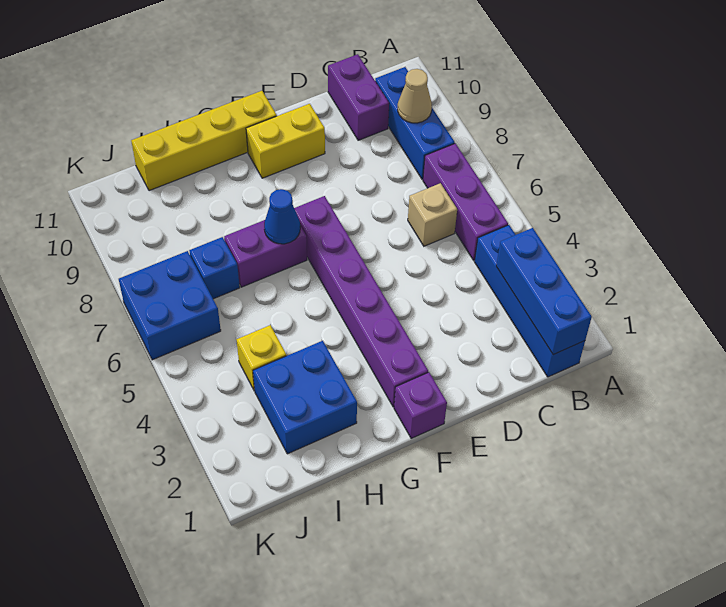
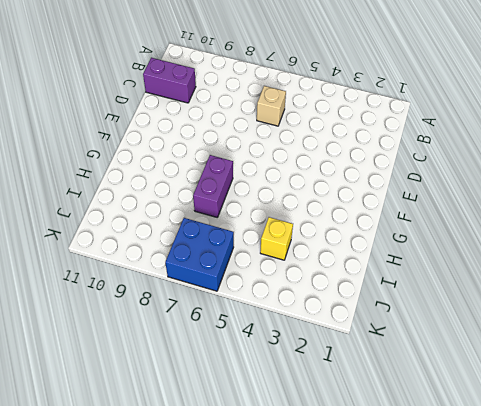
none -> blue 1x4 brick [475,225,585,377]
none -> purple 1x3 brick [423,143,508,260]
none -> blue 1x3 brick [375,67,455,179]

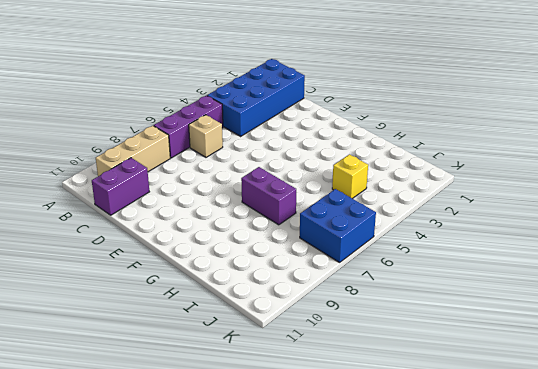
blue 2x4 brick [207,59,305,136] -> blue 1x4 brick [475,225,585,377]
tan 1x3 brick [96,126,170,176] -> blue 1x3 brick [375,67,455,179]
none -> yellow 1x2 brick [246,104,325,178]
none -> purple 1x1 brick [394,372,447,438]
none -> purple 1x6 brick [294,196,428,407]

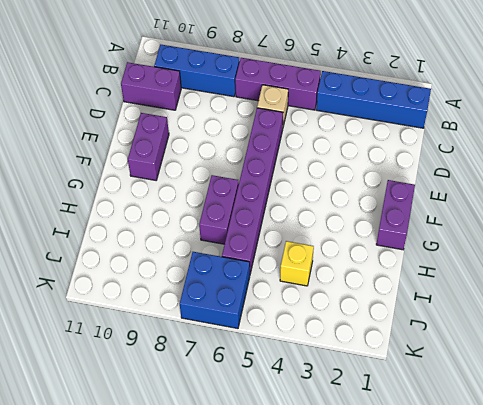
purple 1x6 brick [222,108,283,274] -> purple 1x6 brick turned to [294,196,428,407]
purple 1x2 brick [128,113,169,180] -> yellow 1x2 brick [246,104,325,178]
purple 1x2 brick [376,180,415,250] -> purple 1x1 brick [394,372,447,438]
none -> yellow 1x4 brick [131,91,277,191]
none -> blue 2x2 brick [253,341,357,454]
none -> blue 1x1 brick [189,237,240,299]

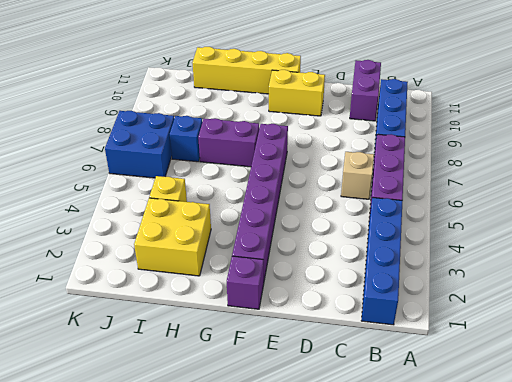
yellow 2x2 brick [134,198,211,276] -> blue 2x2 brick [253,341,357,454]
none -> blue 1x3 brick [496,228,592,355]
none -> tan 1x1 cone [398,69,432,123]
none -> blue 1x1 cone [264,189,300,244]

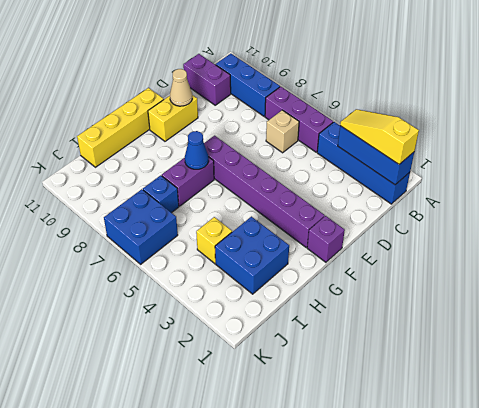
yellow 1x3 slope [340,109,419,164] -> none
tan 1x1 cone [170,69,192,106] -> tan 1x1 cone moved to [398,69,432,123]

